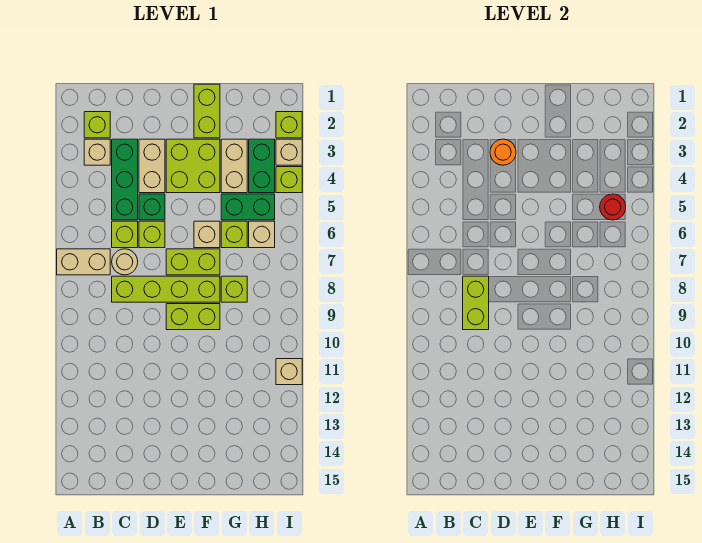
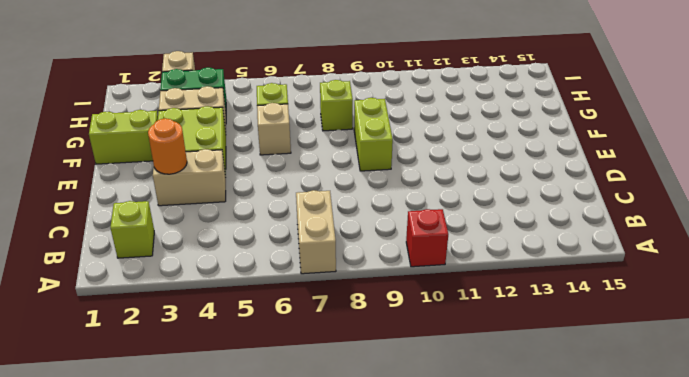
red 1x1 brick [406,209,448,267] -> none
none -> tan 1x1 brick [84,139,110,165]
none -> green 1x3 brick [112,139,138,220]
none -> lime 1x1 brick [112,221,138,248]

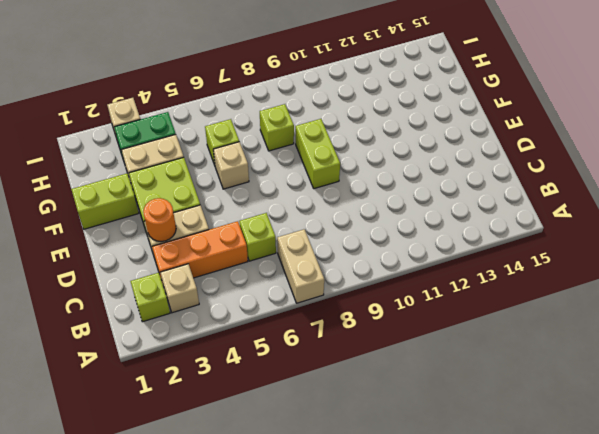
orange 1x3 brick [152,221,248,284] -> green 1x3 brick [112,139,138,220]
none -> tan 1x1 round brick [112,249,138,275]
none -> lime 1x4 brick [112,276,220,302]
none -> green 1x1 brick [139,194,165,220]

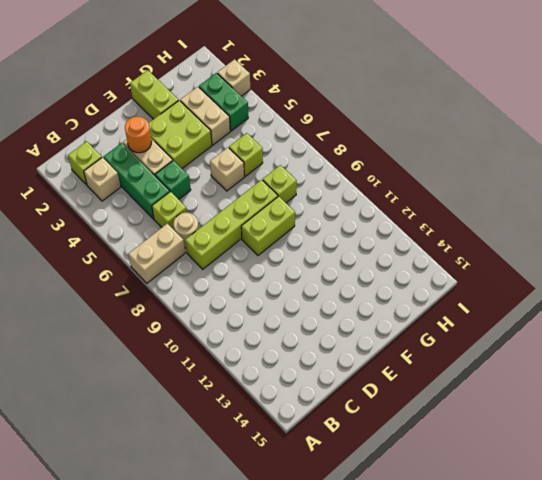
none -> lime 1x1 brick [139,221,165,248]
none -> lime 1x2 brick [166,249,220,275]
none -> green 1x2 brick [221,194,275,220]

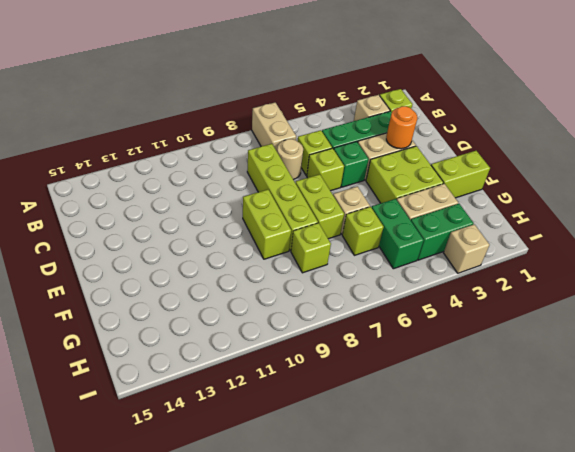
none -> tan 1x1 brick [249,221,275,248]
none -> lime 1x1 brick [276,112,302,138]
none -> lime 1x1 brick [276,167,302,193]

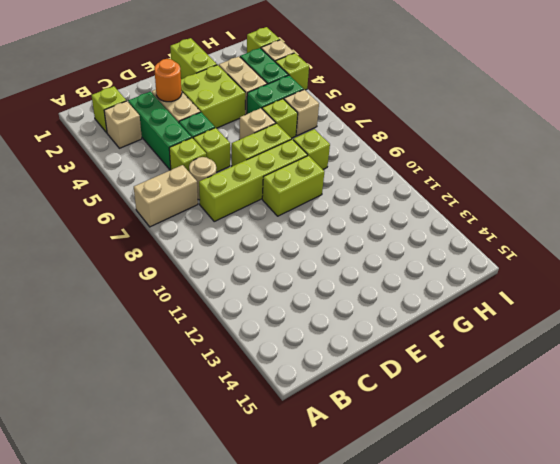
none -> tan 1x1 brick [276,359,302,385]
none -> lime 1x2 brick [463,276,489,330]
none -> red 1x1 round brick [600,194,626,220]

